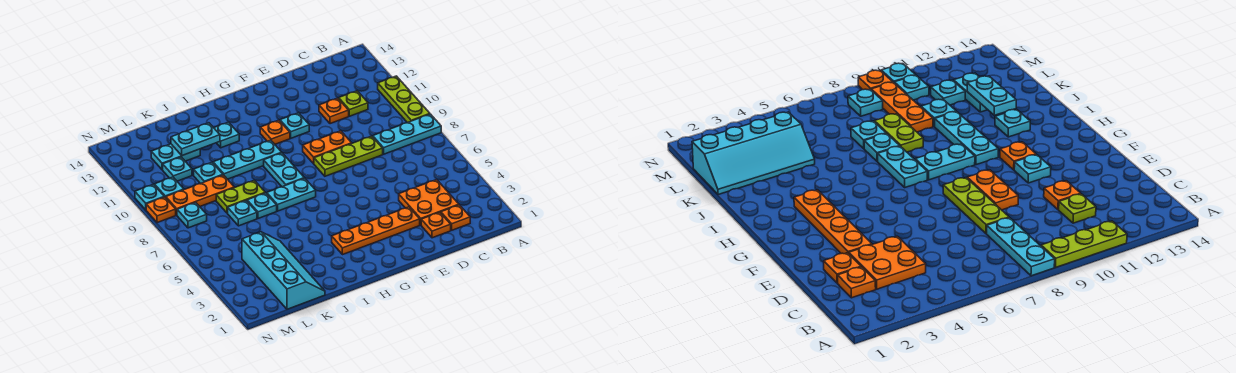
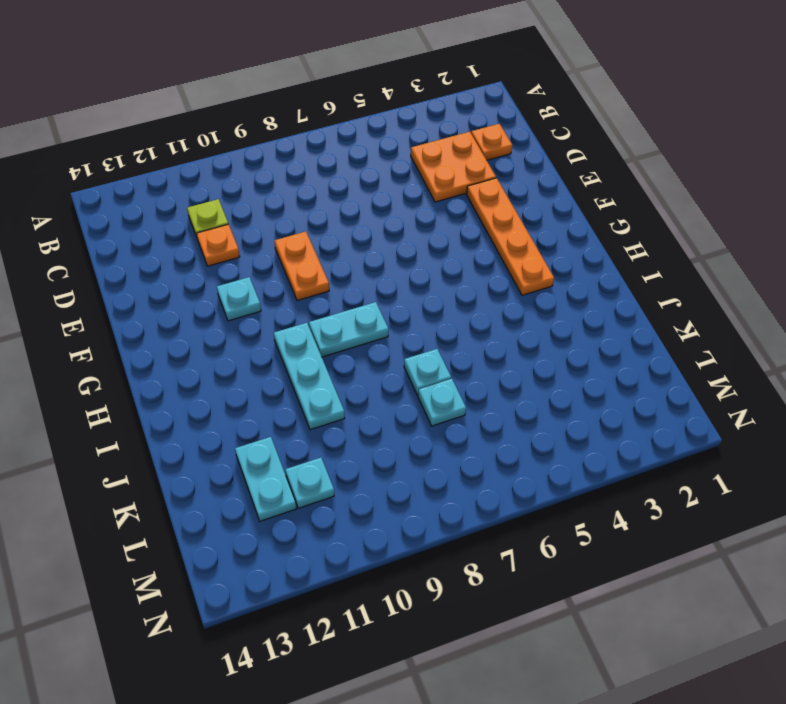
none -> cyan 1x3 plate [373,114,441,154]
none -> lime 1x3 plate [378,76,430,123]
none -> orange 1x1 plate [421,212,451,238]

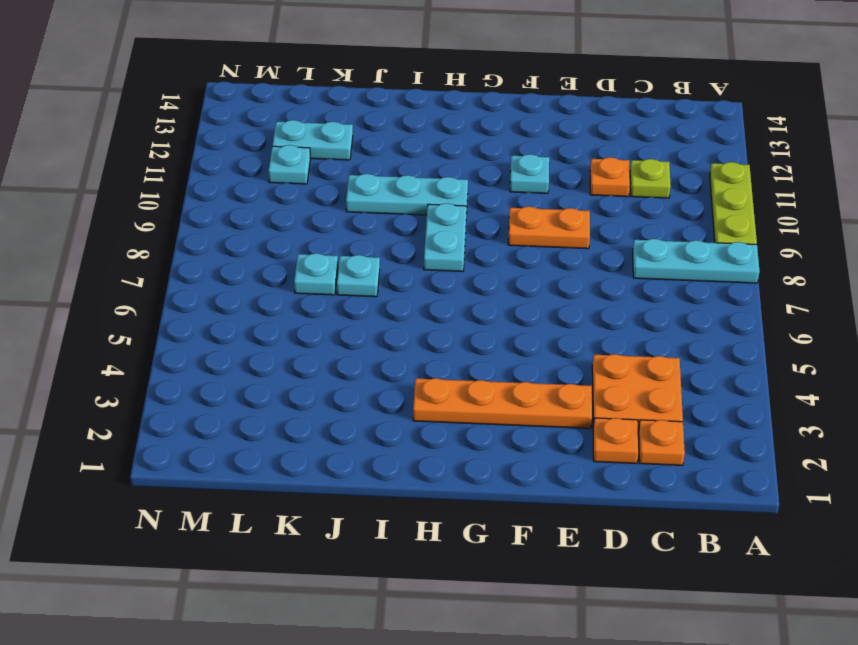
none -> lime 1x3 plate [314,136,383,176]
none -> orange 1x1 plate [260,120,290,144]
none -> cyan 1x2 plate [267,178,316,211]

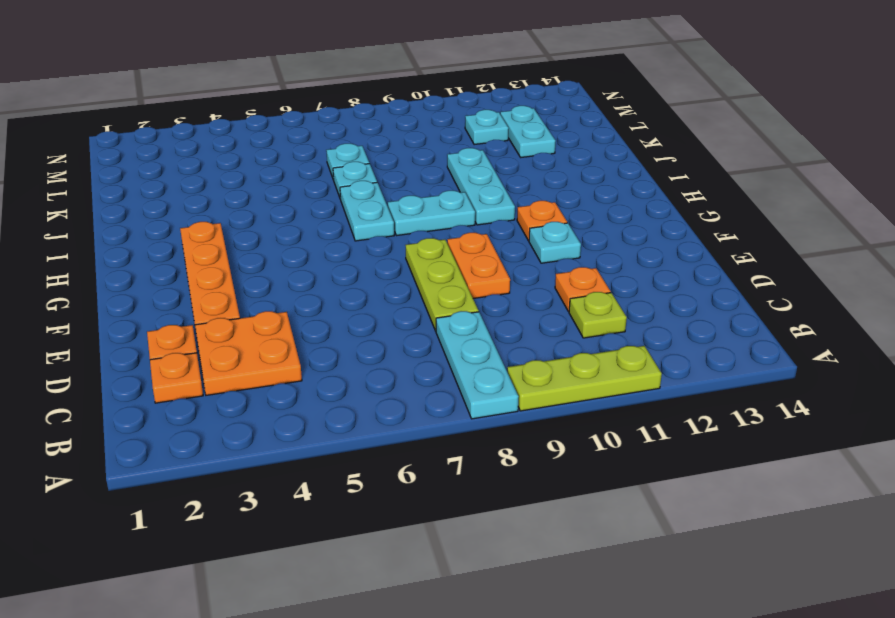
none -> cyan 1x1 plate [214,122,239,148]
none -> lime 1x2 plate [216,180,265,213]
none -> cyan 2x4 slope [242,232,325,309]

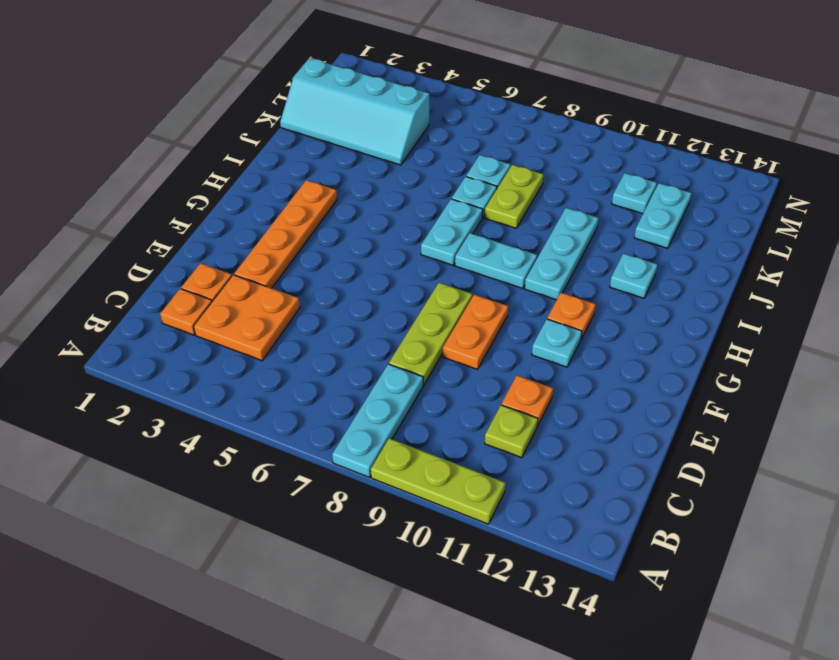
none -> orange 1x3 plate [165,175,234,215]
none -> cyan 1x1 plate [194,162,223,184]
none -> cyan 1x1 plate [177,202,207,228]

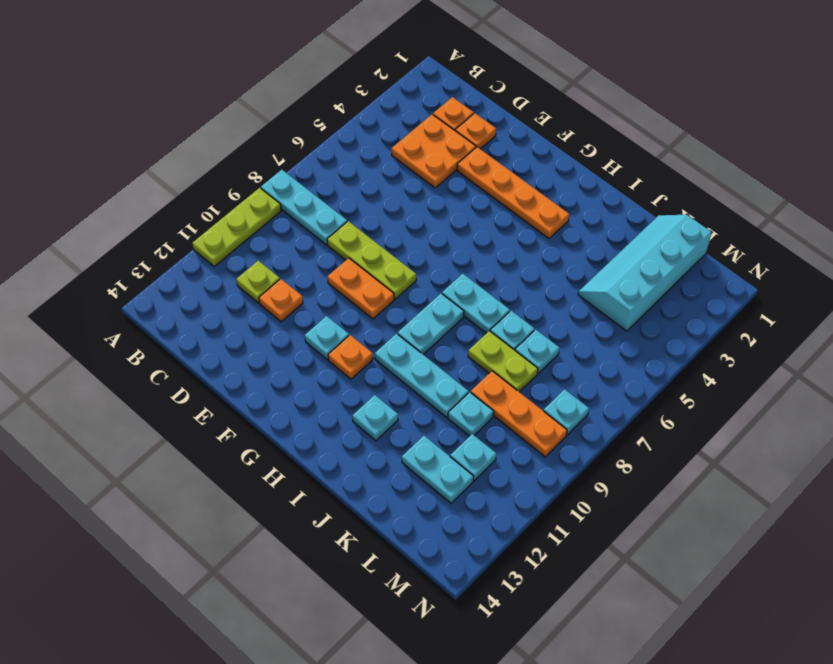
none -> cyan 1x1 plate [154,177,184,197]
none -> orange 1x1 plate [146,197,176,223]
none -> cyan 1x1 plate [135,184,164,210]

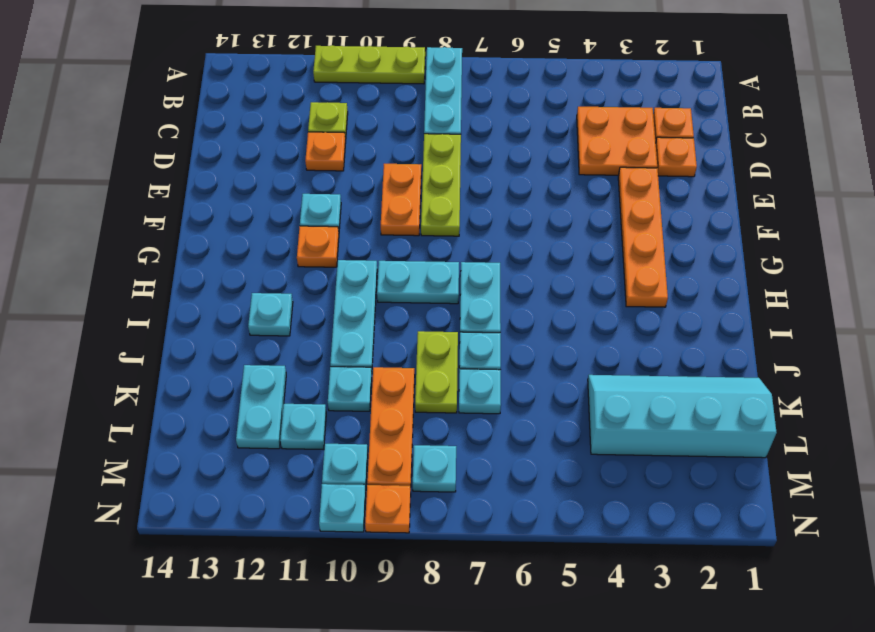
none -> cyan 1x2 plate [171,123,220,156]

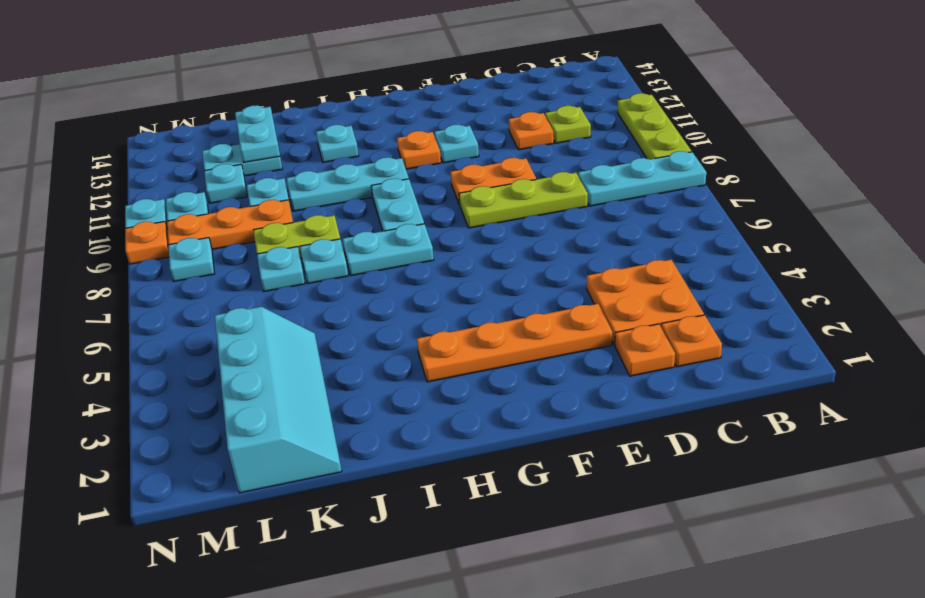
cyan 1x2 plate [235,105,280,162] -> cyan 1x2 plate turned to [171,123,220,156]

